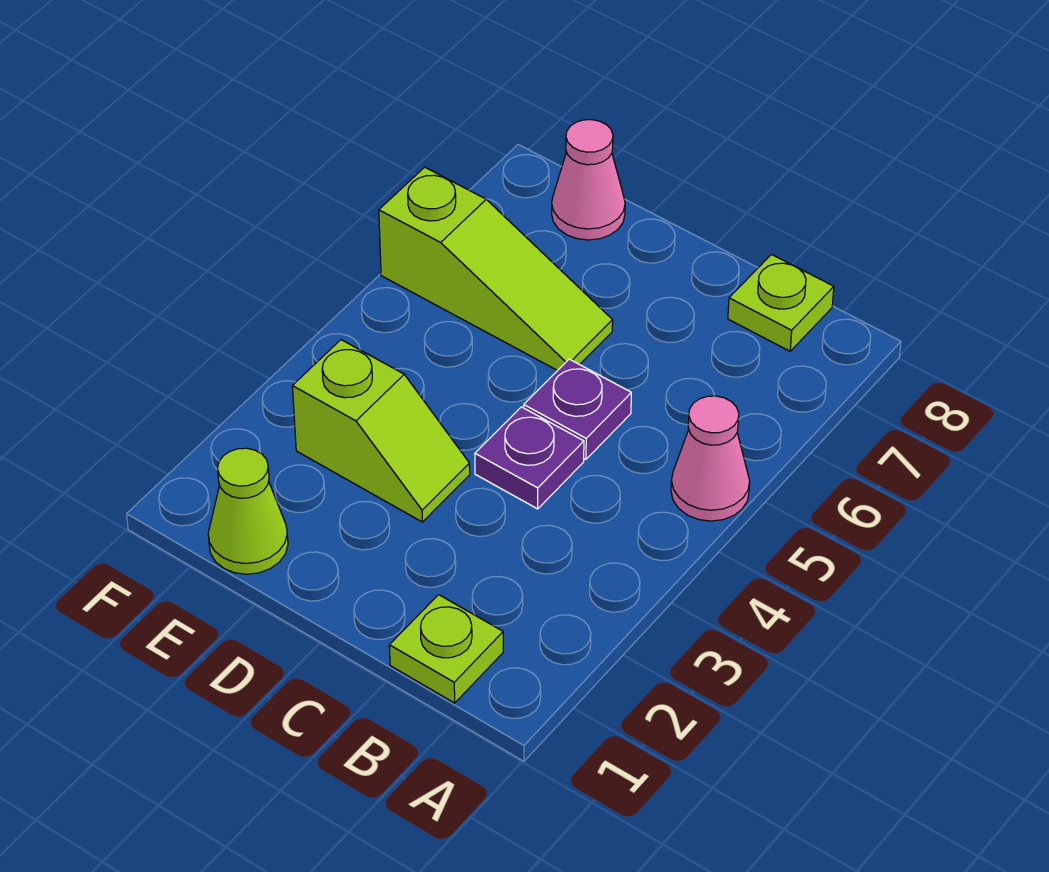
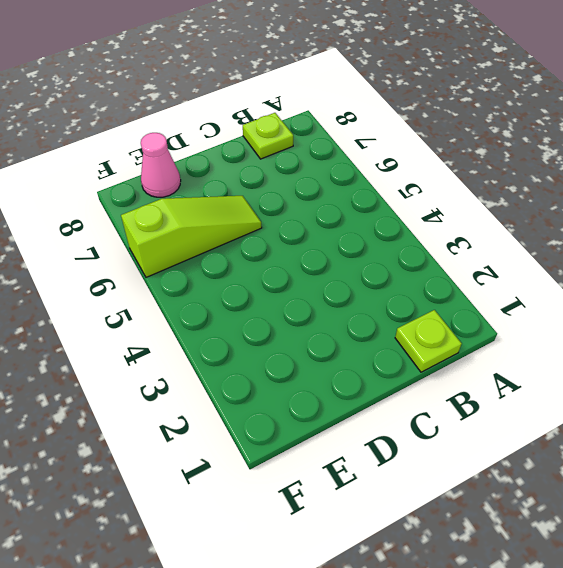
none -> pink 1x1 cone [671,396,750,521]
none -> purple 1x1 plate [475,407,584,509]

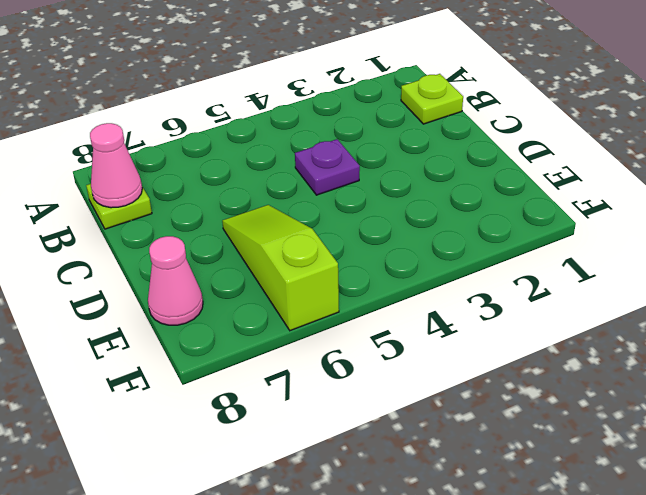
pink 1x1 cone [90,123,142,208] -> pink 1x1 cone moved to [671,396,750,521]
none -> purple 1x1 plate [524,359,631,459]
none -> lime 1x2 slope [292,340,470,522]

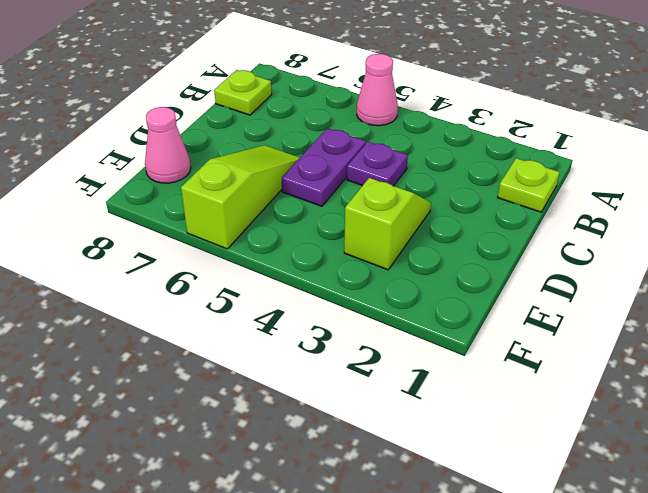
purple 1x2 plate [282,128,366,206] -> purple 1x1 plate [524,359,631,459]
none -> lime 1x1 cone [208,448,288,574]

